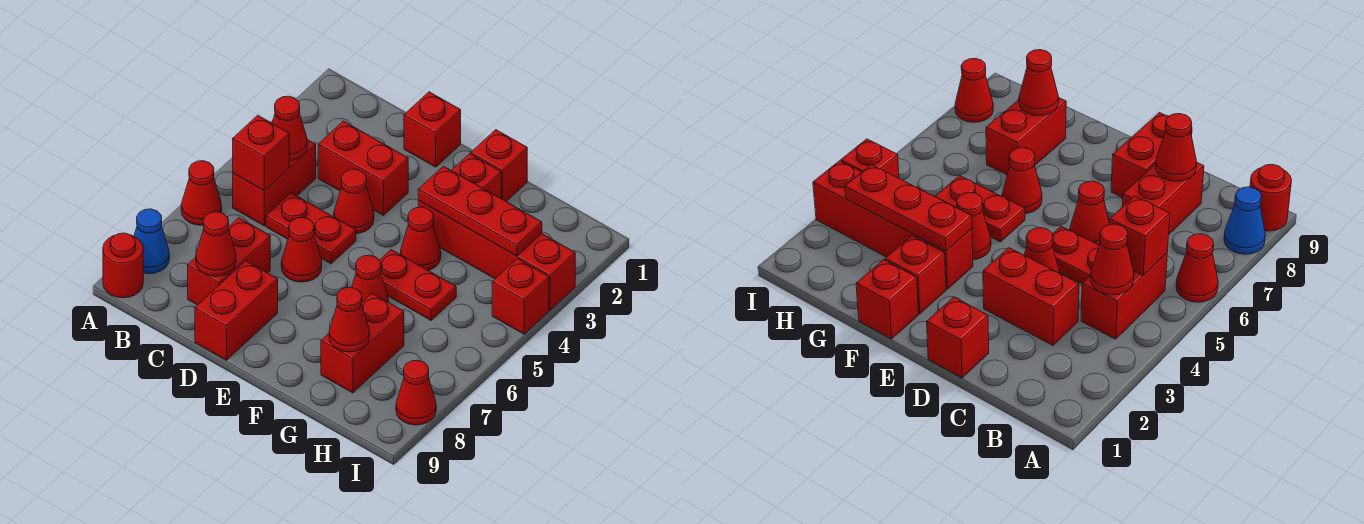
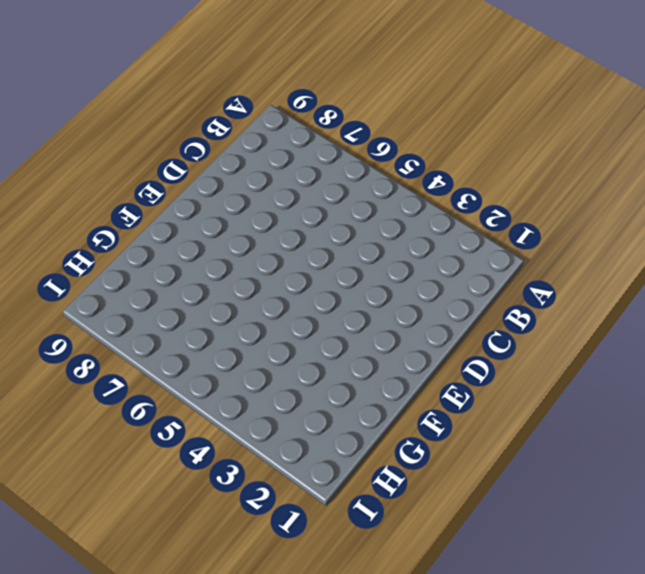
none -> red 1x1 cone [181,161,222,225]
none -> blue 1x1 cone [134,209,169,274]
none -> red 1x1 round brick [103,233,143,298]

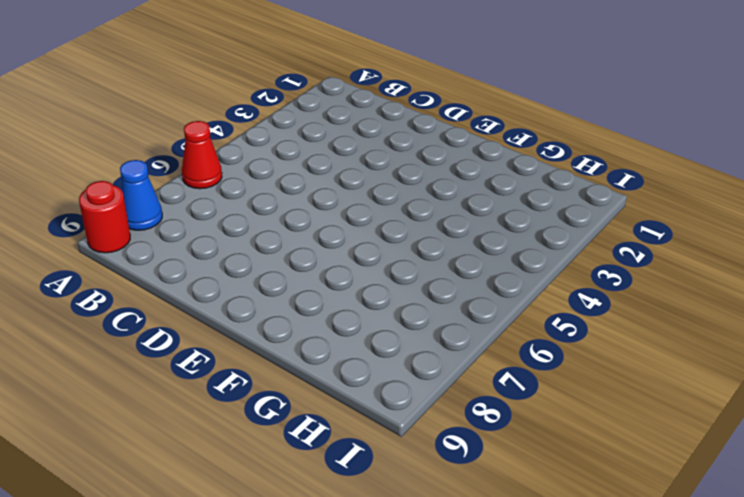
none -> red 1x2 brick [233,140,316,226]
none -> red 1x2 brick [318,121,408,215]
none -> red 1x2 plate [266,193,356,264]

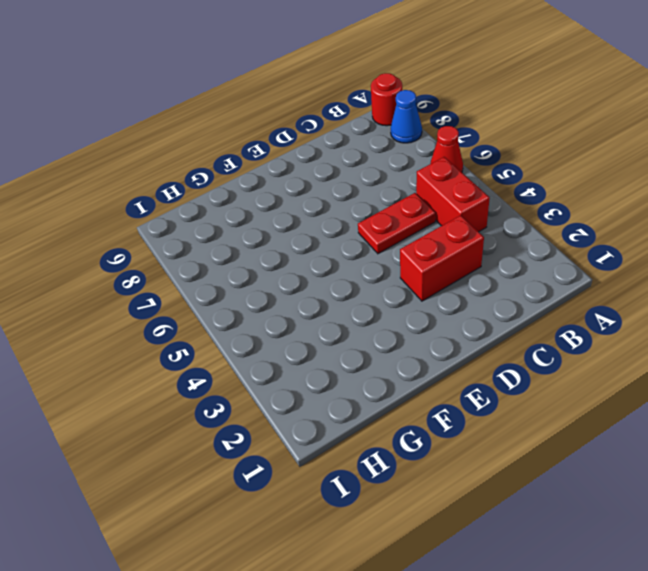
none -> red 1x2 brick [188,218,270,305]
none -> red 1x1 brick [404,92,461,167]
none -> red 1x1 cone [334,169,374,234]

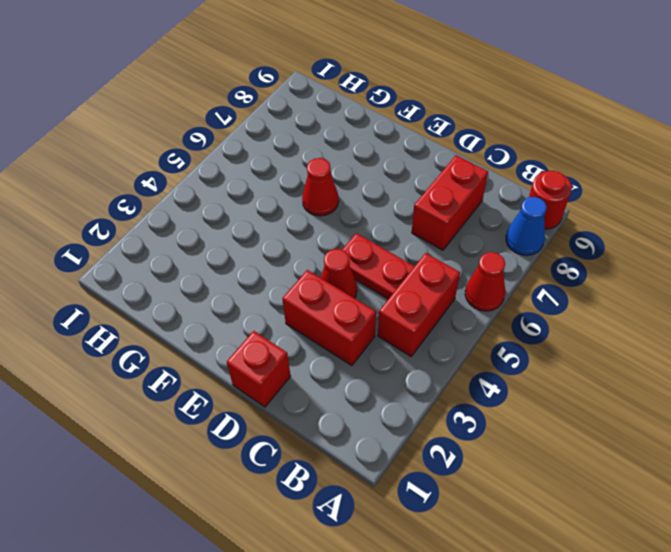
none -> red 1x1 cone [281,218,322,282]
none -> red 1x2 brick [195,261,278,360]
none -> red 1x1 brick [471,130,527,202]

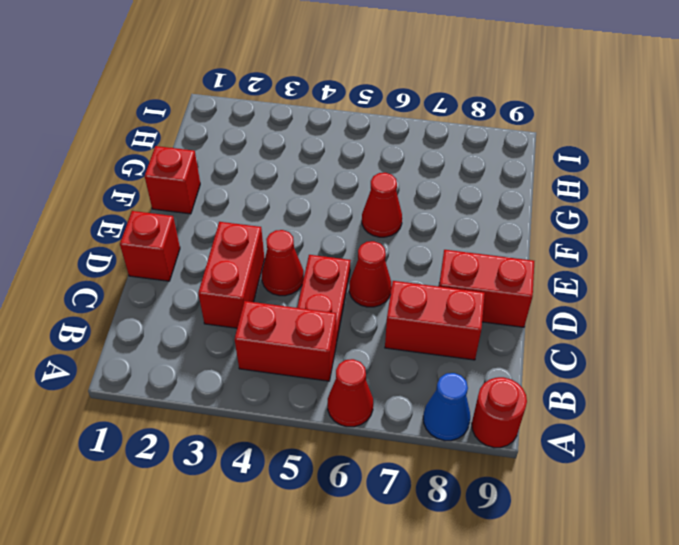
none -> red 1x1 brick [451,154,501,198]
none -> red 1x4 brick [418,201,575,310]
none -> red 1x1 cone [401,207,441,270]

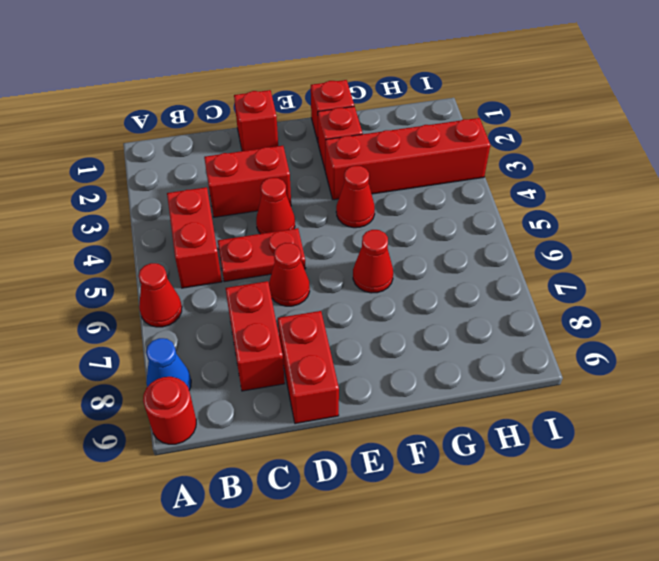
none -> red 1x2 plate [380,250,456,320]
none -> red 1x2 brick [321,293,404,393]
none -> red 1x1 brick [492,259,549,334]

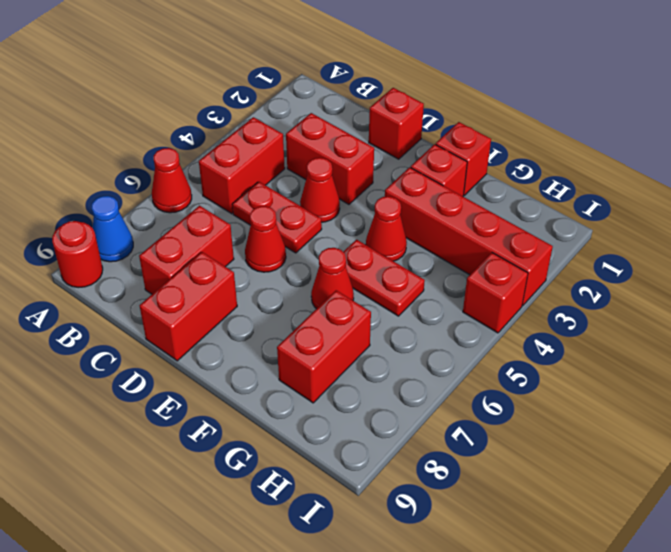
none -> red 1x1 cone [396,360,436,425]
none -> red 1x1 cone [272,96,307,161]
none -> red 1x1 brick [233,115,289,191]

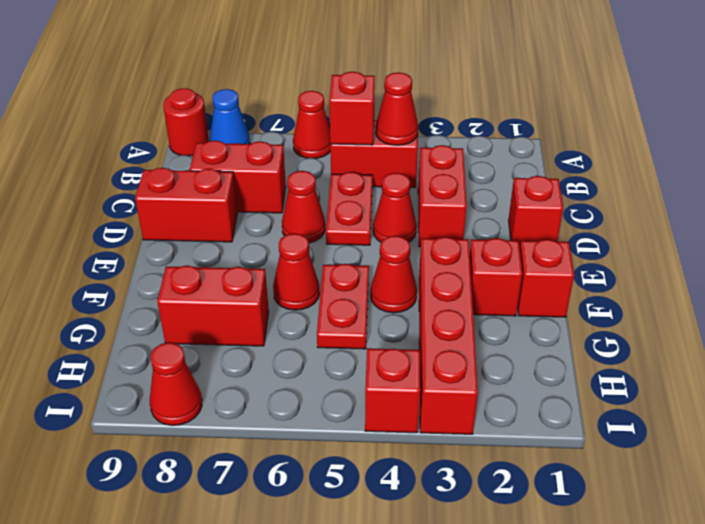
none -> red 1x1 cone [196,212,236,276]
none -> red 1x3 plate [418,166,542,256]
none -> red 1x1 cone [329,287,370,352]

